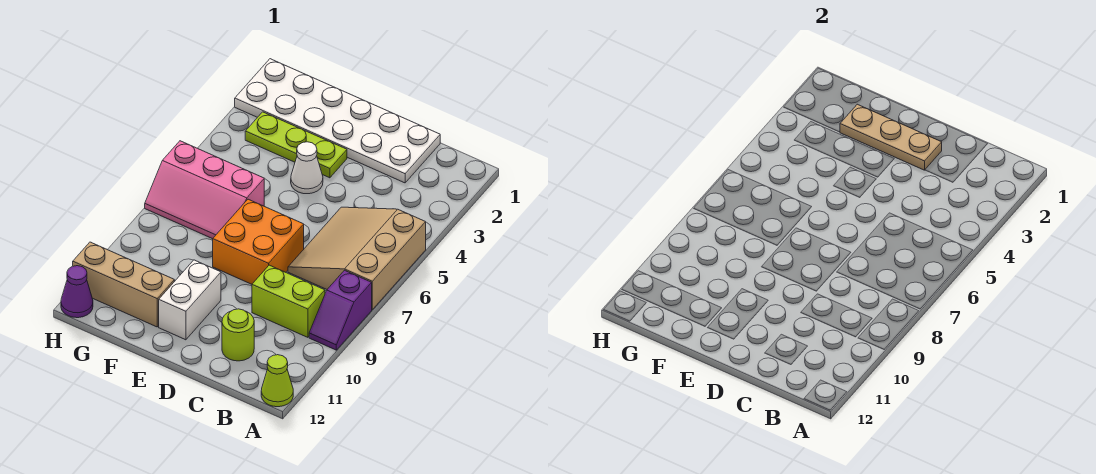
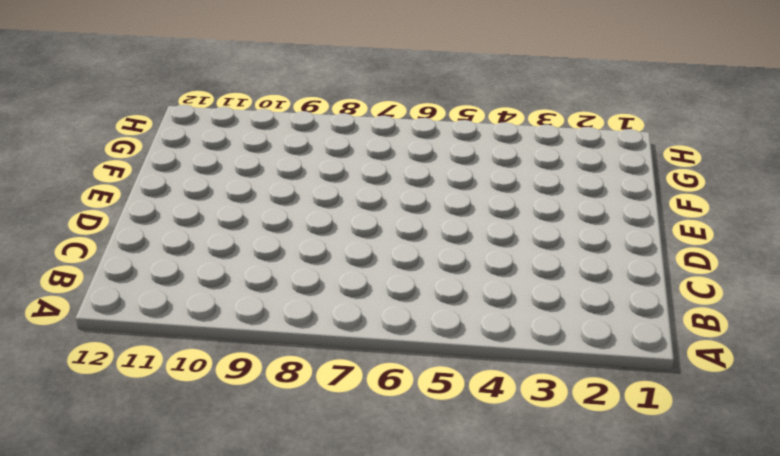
none -> tan 3x3 slope [288,207,426,309]
none -> purple 1x2 slope [309,270,372,350]
none -> lime 1x1 cone [261,355,293,407]

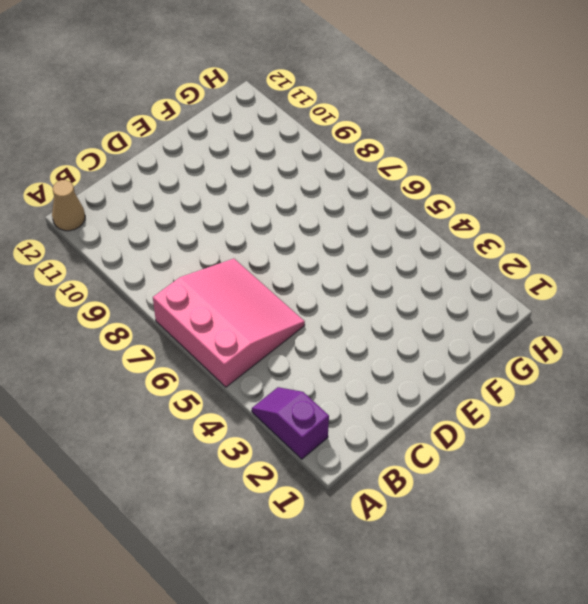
purple 1x2 slope [252,387,329,459] -> purple 1x2 slope moved to [309,270,372,350]
pink 3x3 slope [153,259,305,387] -> tan 3x3 slope [288,207,426,309]
tan 1x1 cone [52,180,85,231] -> lime 1x1 cone [261,355,293,407]
none -> lime 1x2 brick [252,265,325,337]
none -> white 2x6 plate [235,59,440,183]
none -> lime 1x1 round brick [222,309,254,361]

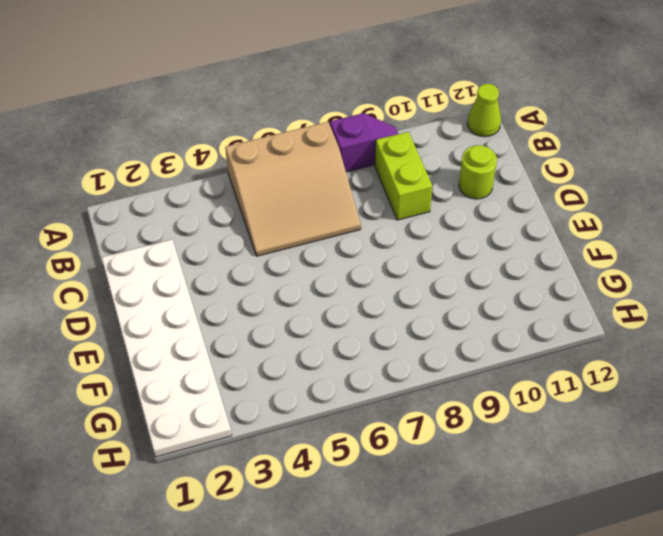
none -> orange 2x2 brick [213,199,304,284]
none -> lime 1x3 plate [245,112,347,178]
none -> white 1x1 cone [291,142,323,194]

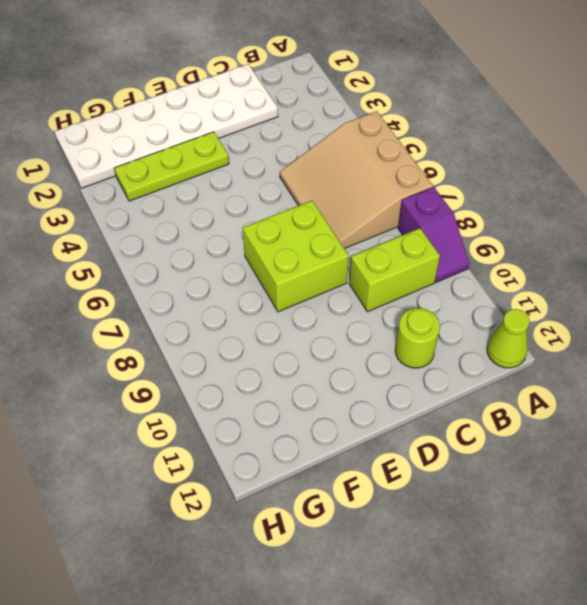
lime 2x2 brick [243,201,349,312] -> orange 2x2 brick [213,199,304,284]
none -> white 1x1 cone [291,142,323,194]
none -> white 1x2 brick [159,260,221,340]
none -> pink 2x3 slope [145,141,264,239]

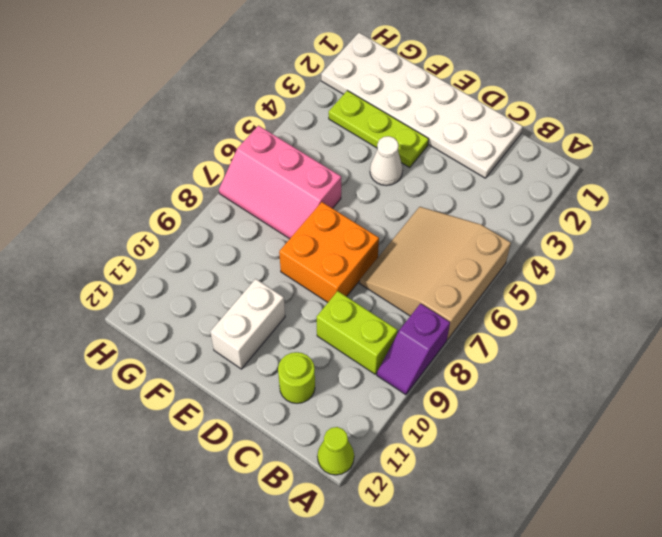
none -> tan 1x3 brick [73,242,174,327]
none -> purple 1x1 cone [61,266,93,318]
none -> tan 1x3 plate [840,104,942,170]

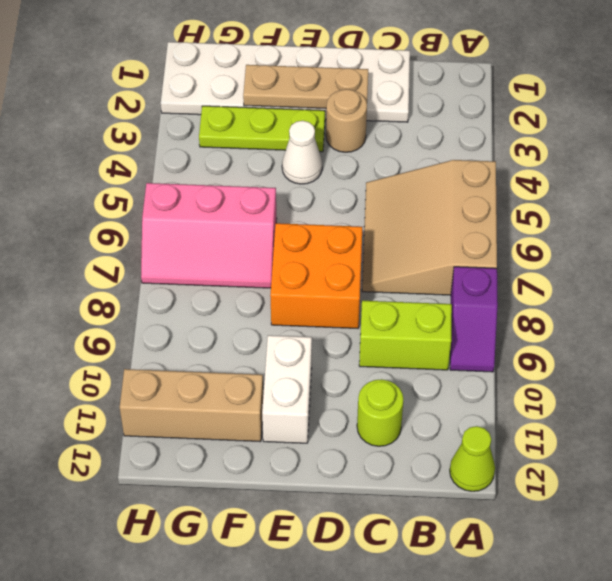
tan 1x1 round brick [326,89,367,152] -> none
none -> purple 1x1 cone [61,266,93,318]

